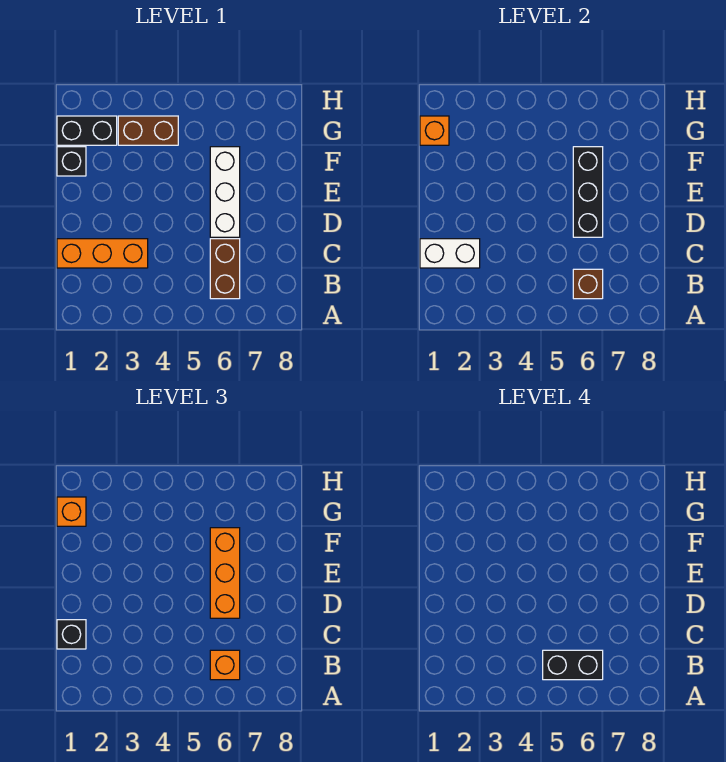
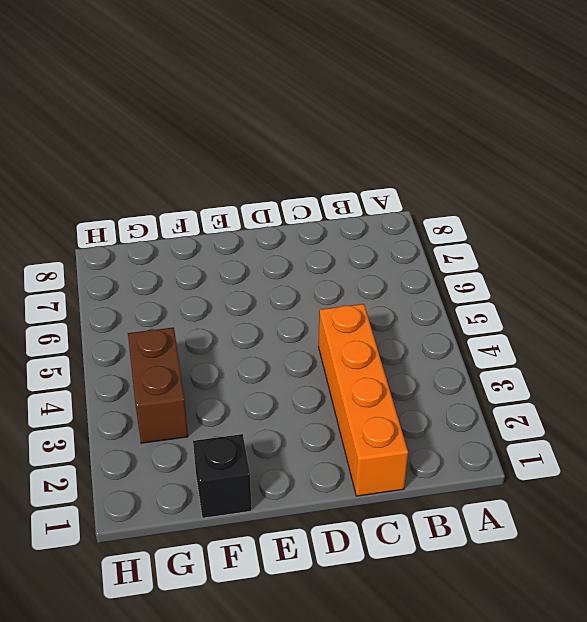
orange 1x4 brick [319,304,408,496] -> orange 1x3 brick [57,239,148,268]
none -> brown 1x2 brick [210,239,240,299]
none -> white 1x3 brick [210,147,240,237]
none -> black 1x2 brick [57,116,117,145]

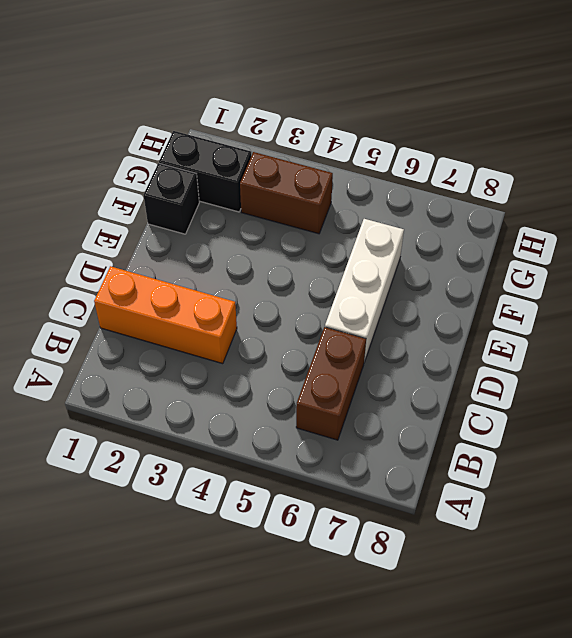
none -> brown 1x1 brick [573,269,603,299]
none -> white 1x2 brick [420,239,480,268]
none -> black 1x3 brick [573,147,603,237]

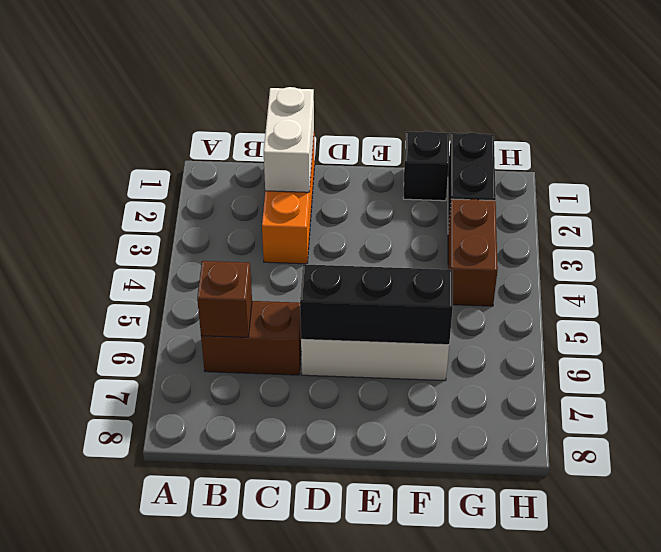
none -> orange 1x1 brick [420,116,449,145]
none -> orange 1x1 brick [210,650,240,680]
none -> black 1x1 brick [57,620,86,649]

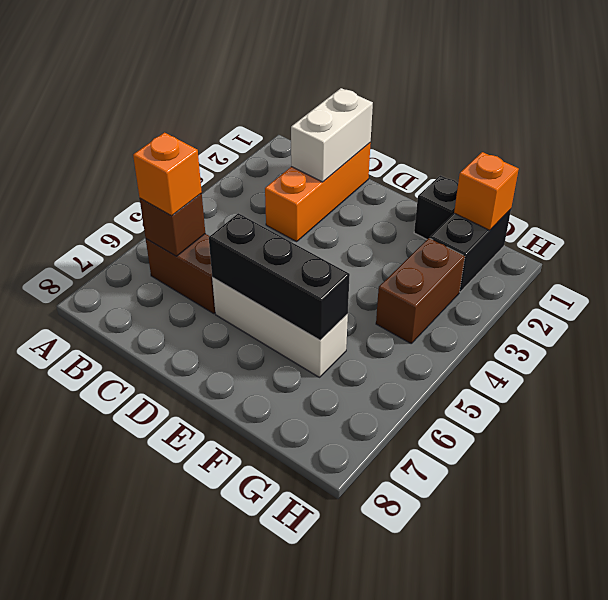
none -> black 1x1 brick [57,620,86,649]
none -> orange 1x3 brick [210,528,240,618]
none -> orange 1x1 brick [57,497,86,526]

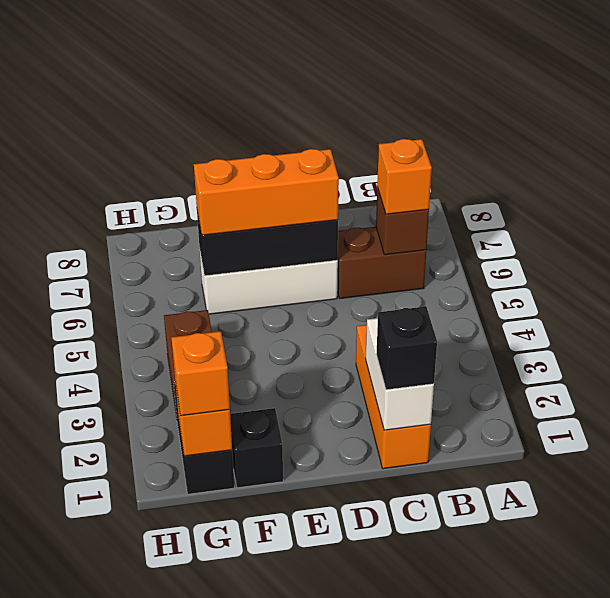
none -> black 1x2 brick [543,650,603,680]

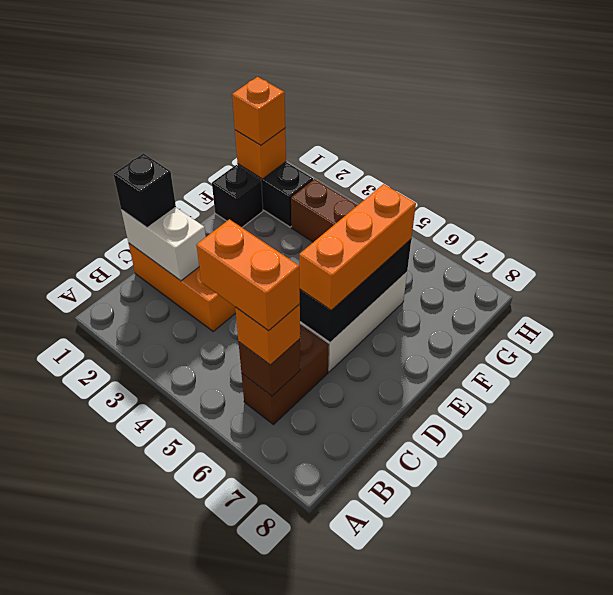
orange 1x2 brick [196,219,300,331] -> black 1x2 brick [543,650,603,680]

